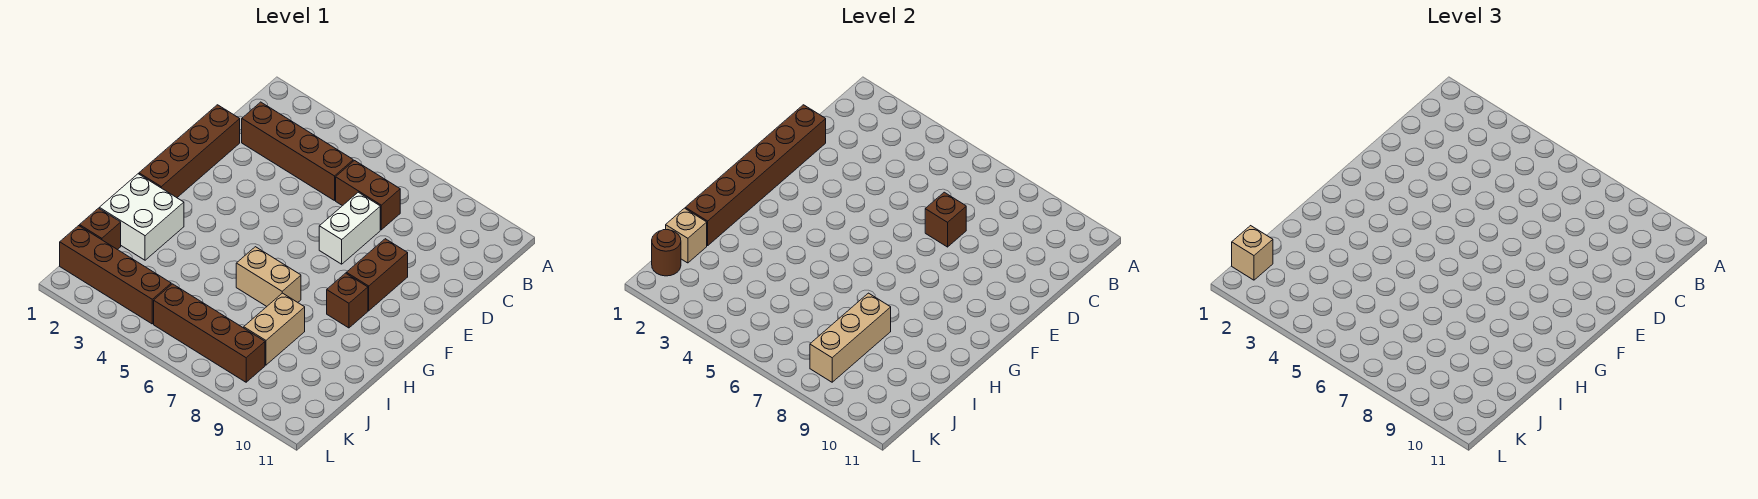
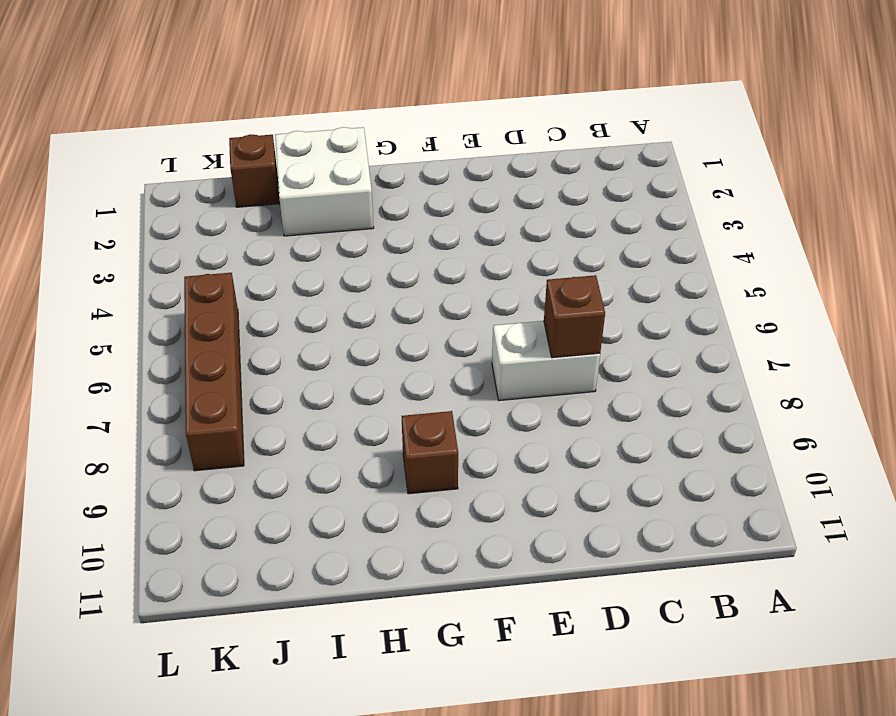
none -> brown 1x4 brick [242,102,353,201]
none -> brown 1x2 brick [336,161,400,230]
none -> brown 1x4 brick [139,105,240,198]

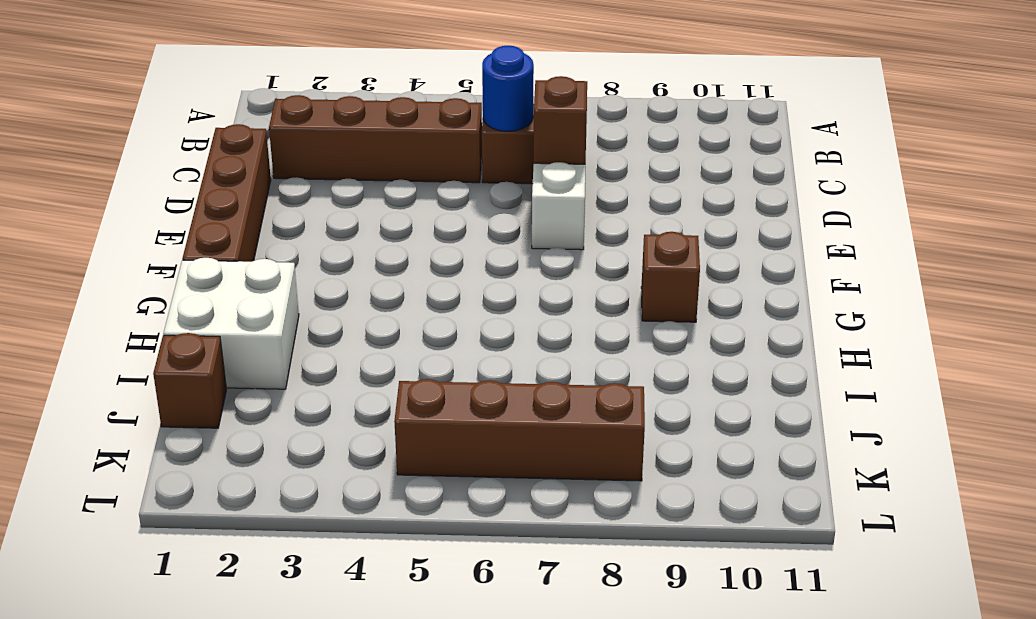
blue 1x1 round brick [482,46,534,131] -> none
none -> brown 1x2 brick [346,239,408,311]
none -> tan 1x2 brick [236,247,301,306]
none -> tan 1x2 brick [244,293,305,365]

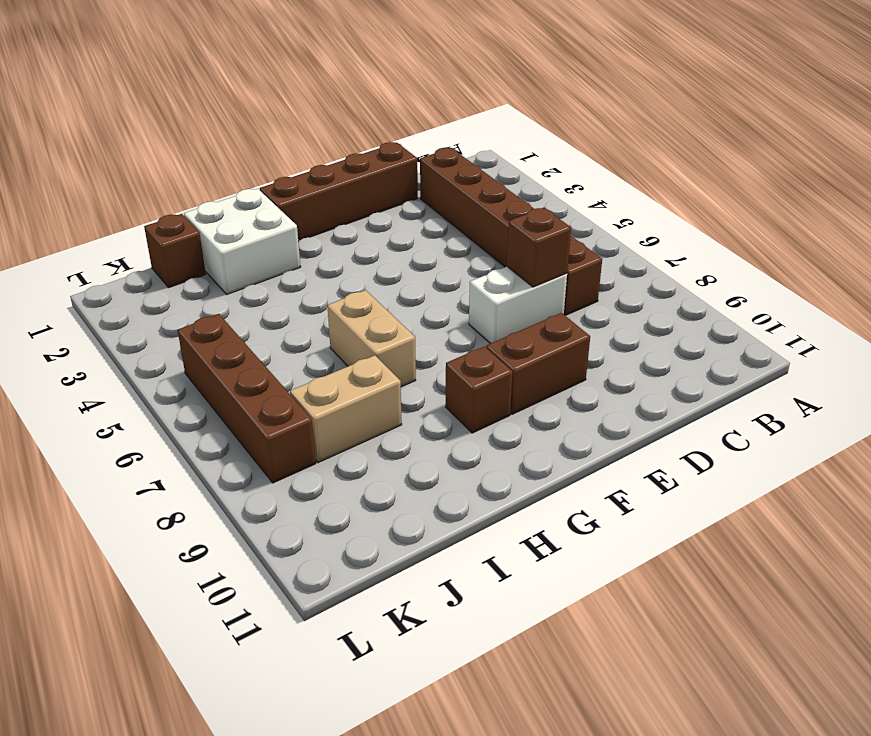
none -> brown 1x4 brick [60,226,171,324]
none -> brown 1x6 brick [685,105,826,246]
none -> tan 1x3 brick [810,293,891,382]

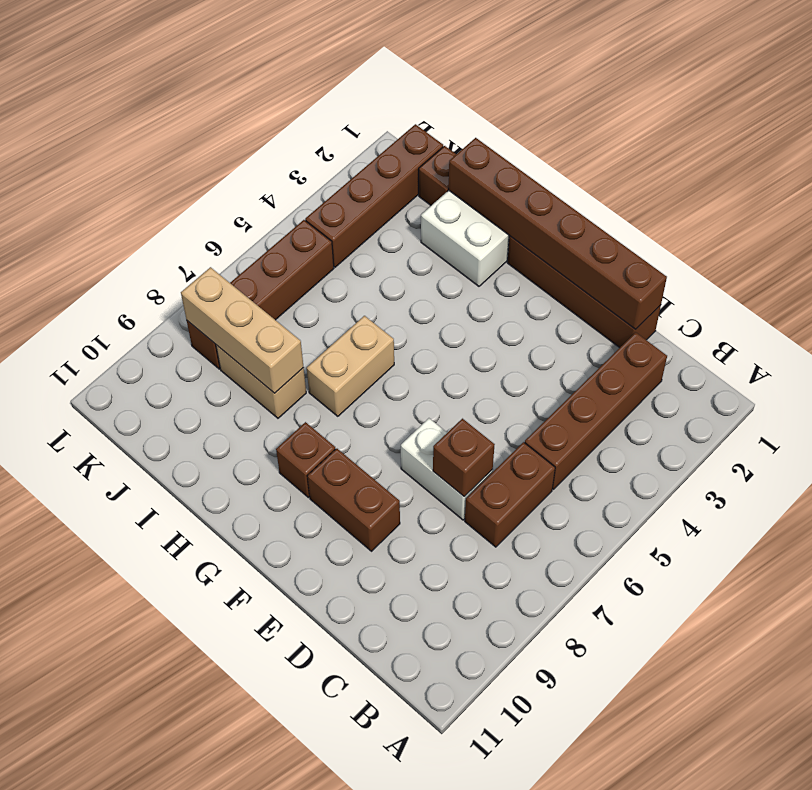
none -> tan 1x1 brick [666,208,707,263]
none -> brown 1x1 round brick [652,230,681,276]
none -> tan 1x1 brick [1232,226,1273,280]

